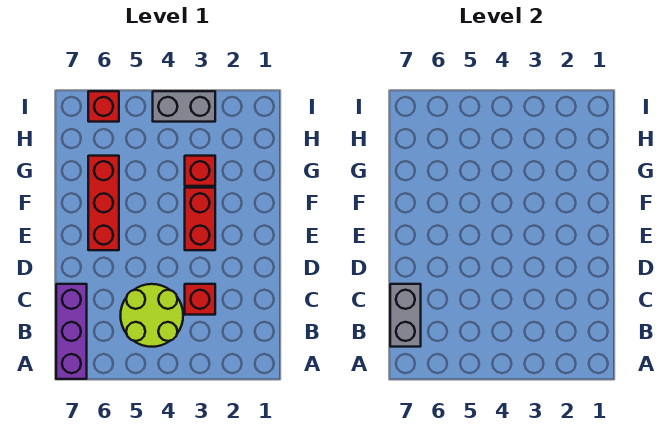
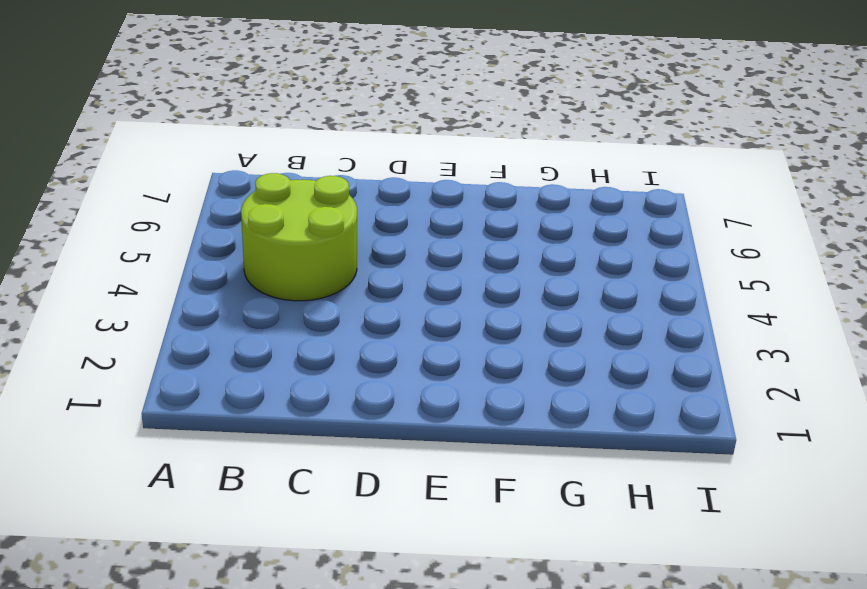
none -> purple 1x3 brick [56,284,87,379]
none -> red 1x1 brick [185,284,215,315]

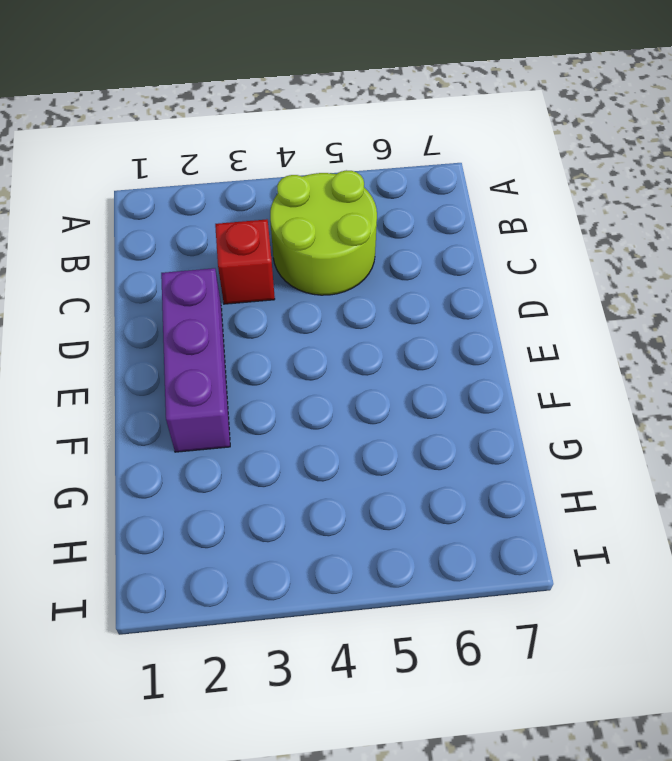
purple 1x3 brick [161,268,230,452] -> purple 1x3 brick moved to [56,284,87,379]
none -> red 1x2 brick [185,188,215,250]
none -> red 1x3 brick [88,156,119,250]

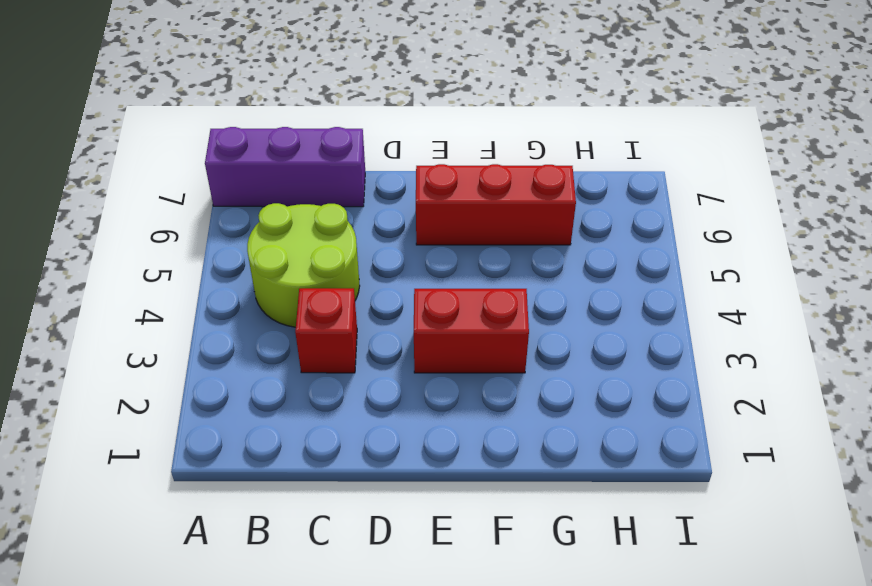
none -> red 1x1 brick [185,156,215,186]
none -> grey 1x2 brick [153,91,215,122]

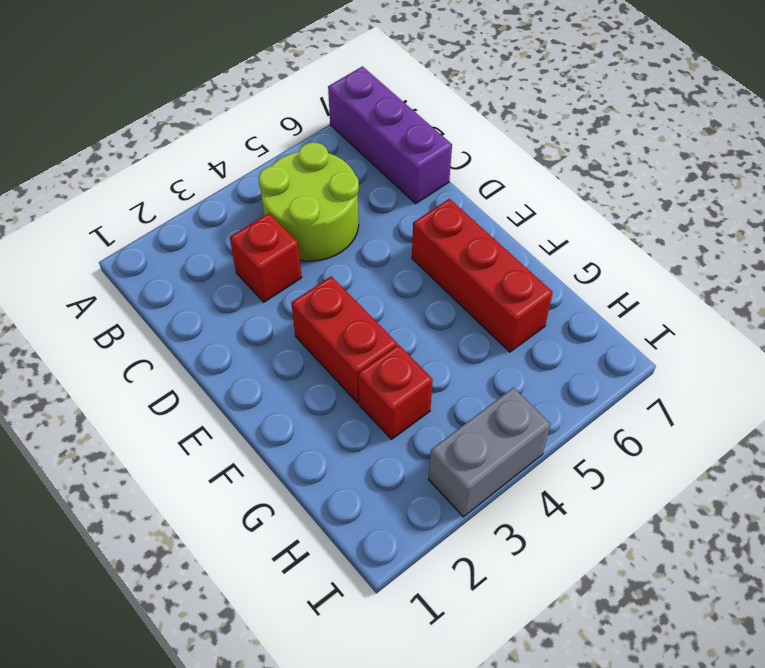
none -> red 1x1 brick [88,91,119,122]
none -> grey 1x2 brick [390,284,421,347]

